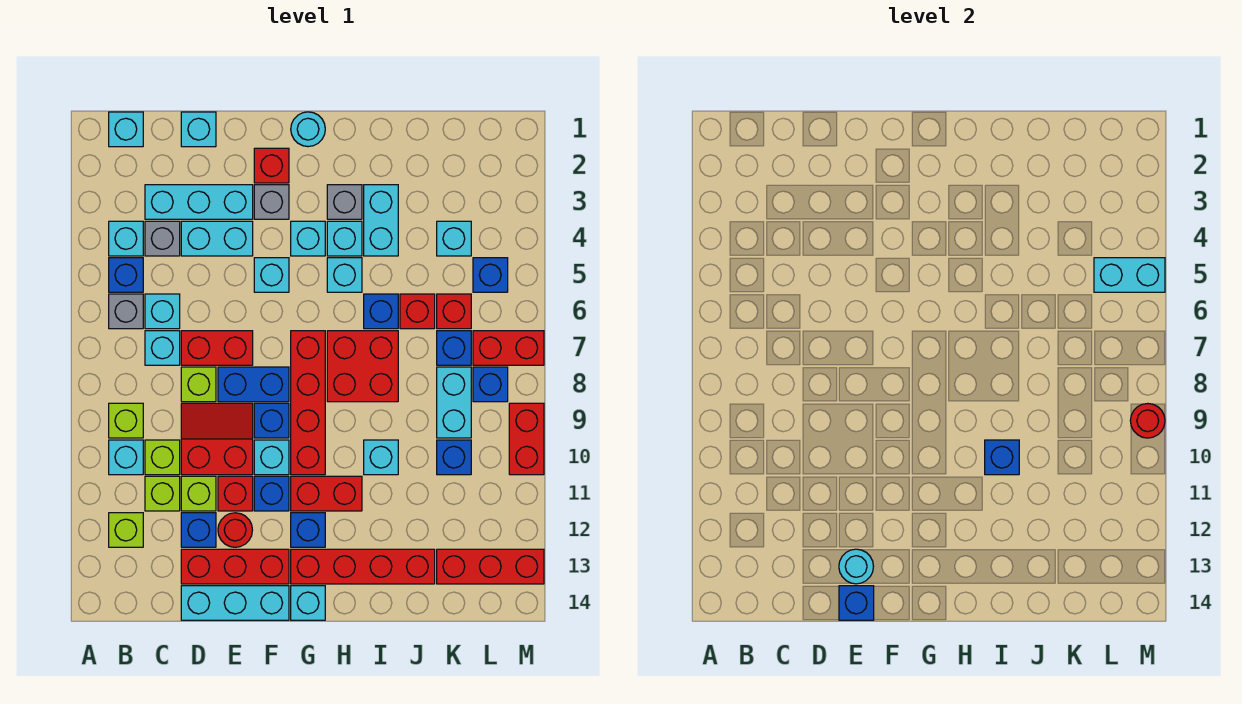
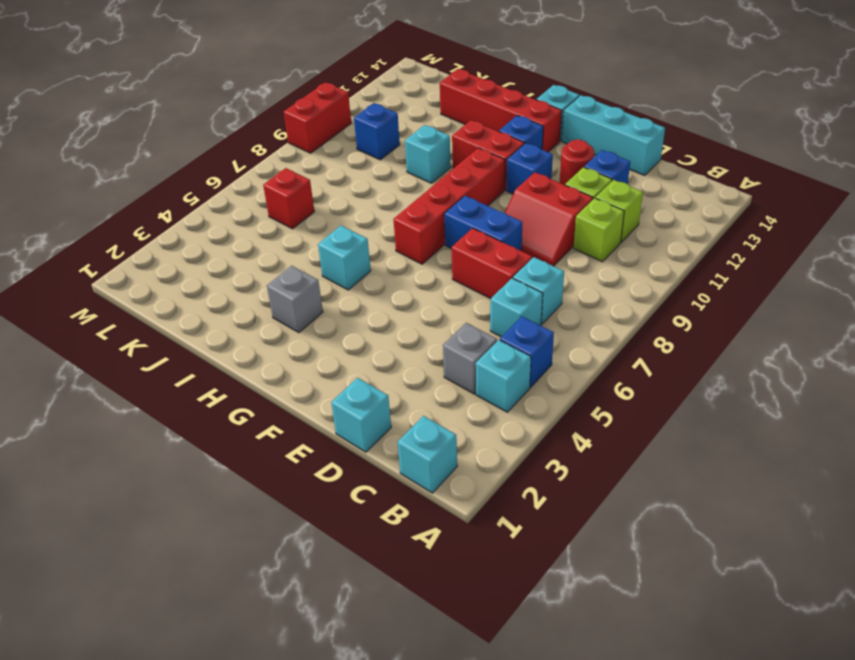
none -> grey 1x1 brick [109,294,143,329]
none -> lime 1x1 brick [109,403,143,438]
none -> cyan 1x1 brick [109,440,143,475]
none -> lime 1x1 brick [109,513,143,547]

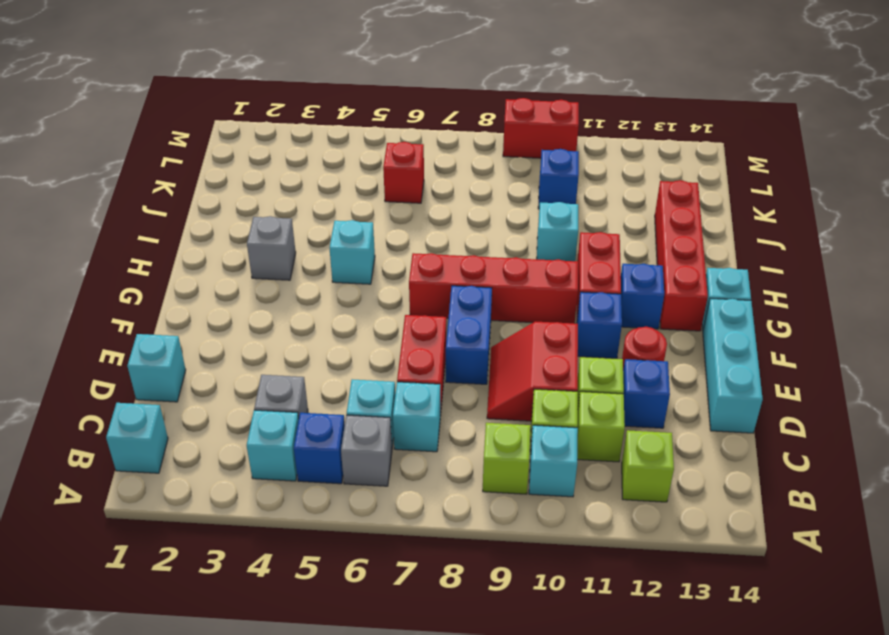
none -> cyan 1x3 brick [145,185,253,219]
none -> cyan 1x2 brick [181,221,253,256]
none -> lime 1x1 brick [181,367,216,402]
none -> red 1x3 brick [181,549,289,584]

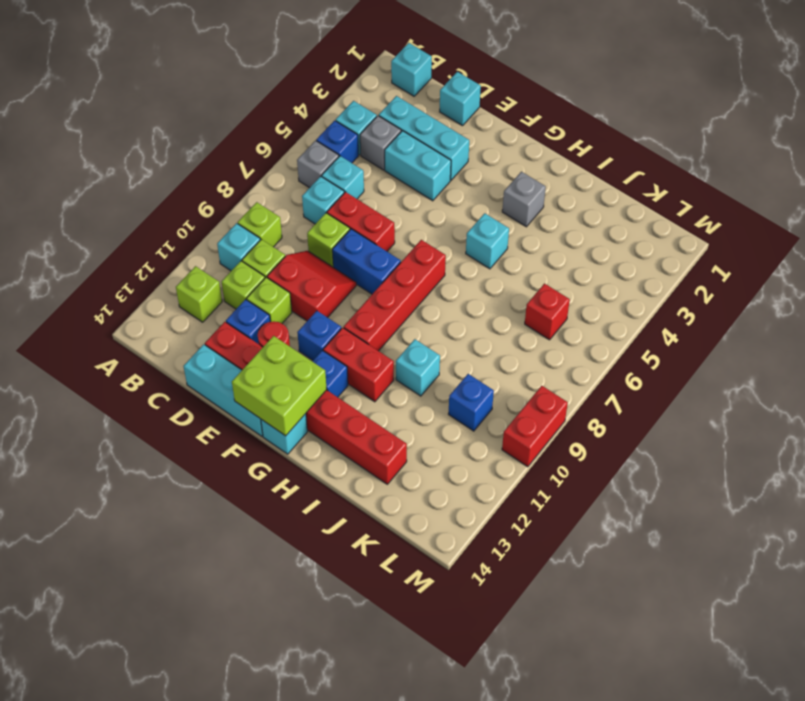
lime 2x2 brick [232,336,327,436] -> none
none -> red 1x1 brick [218,476,253,511]
none -> red 1x1 brick [254,148,289,183]
none -> grey 1x1 brick [254,185,289,219]
none -> cyan 1x1 brick [254,258,289,292]

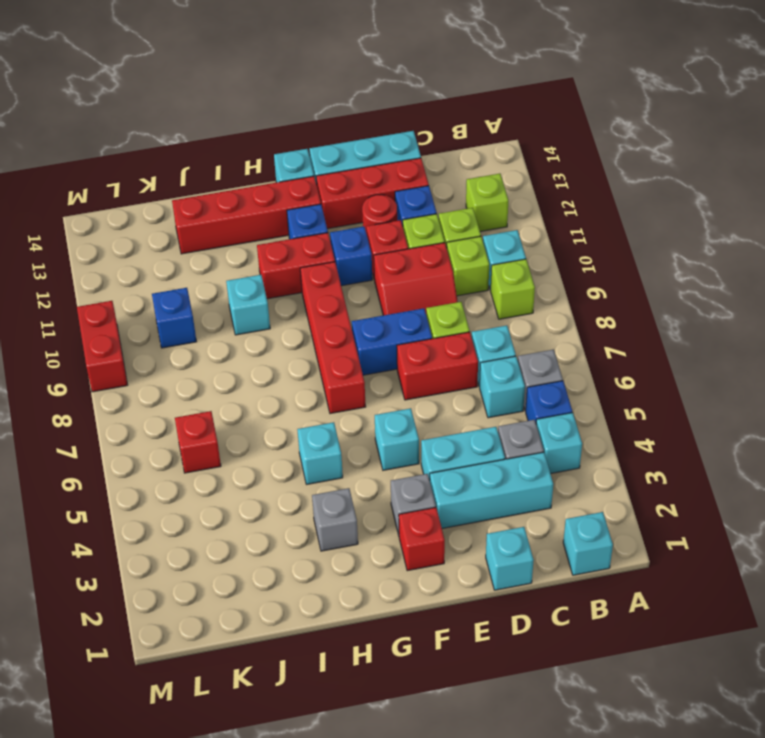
none -> blue 1x1 brick [254,403,289,438]
none -> cyan 1x1 brick [254,440,289,475]
none -> cyan 1x1 round brick [291,112,325,147]
none -> cyan 1x1 brick [291,221,325,256]

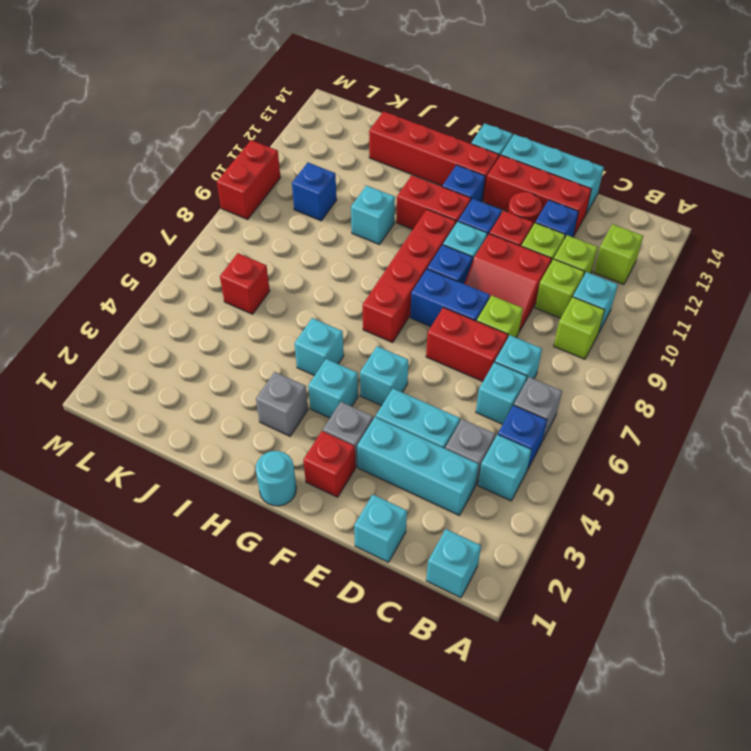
none -> cyan 1x1 brick [327,221,362,256]
none -> red 2x2 brick [327,331,398,402]
none -> cyan 1x2 brick [364,185,398,256]
none -> blue 1x1 brick [364,294,398,329]

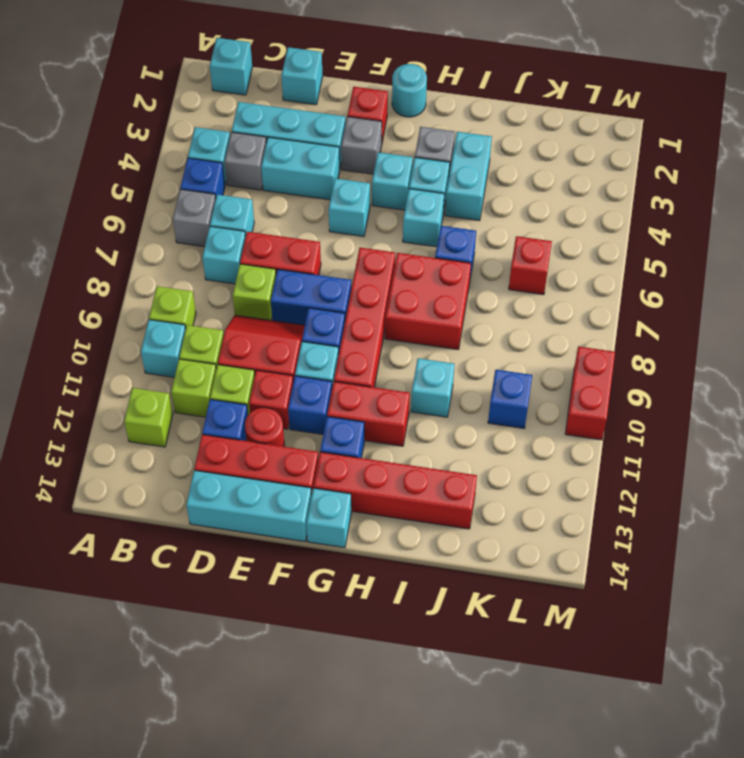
none -> red 1x1 brick [400,294,435,329]
none -> cyan 1x1 brick [437,221,471,256]
none -> blue 1x1 brick [437,331,471,365]
none -> cyan 1x2 brick [437,367,471,438]

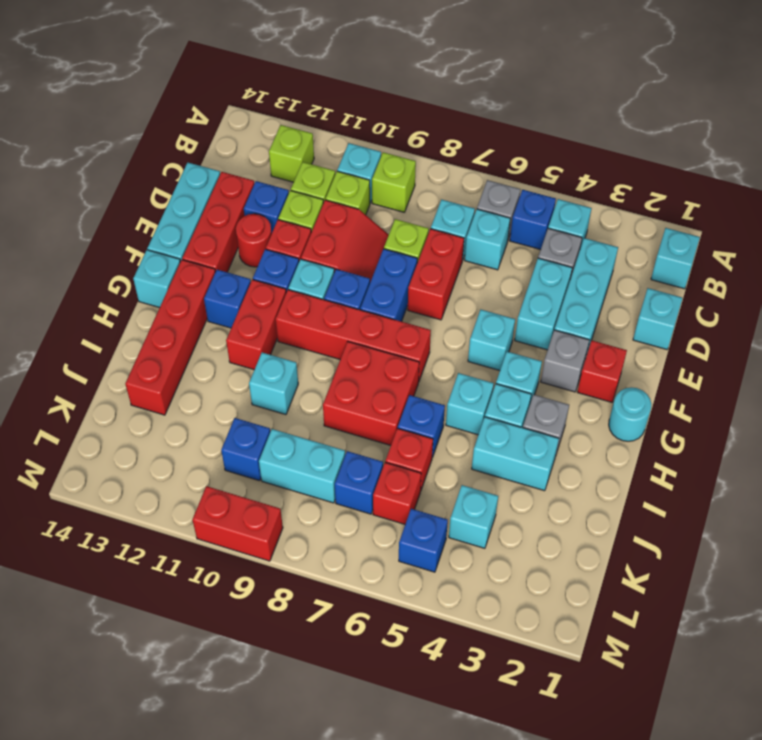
none -> red 1x3 brick [437,549,544,584]
none -> red 1x2 brick [473,331,544,365]
none -> blue 1x1 brick [473,367,508,402]
none -> cyan 1x1 round brick [839,549,873,584]

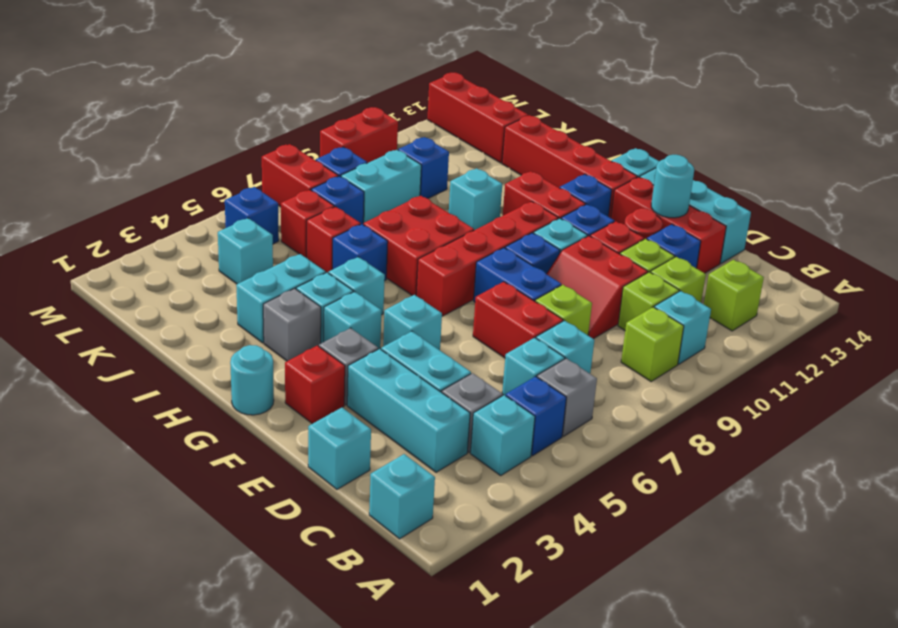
none -> blue 1x1 brick [839,586,874,620]
none -> blue 1x1 brick [985,440,1019,475]
none -> cyan 1x2 brick [1094,258,1165,292]
none -> red 1x1 round brick [1130,403,1165,438]

